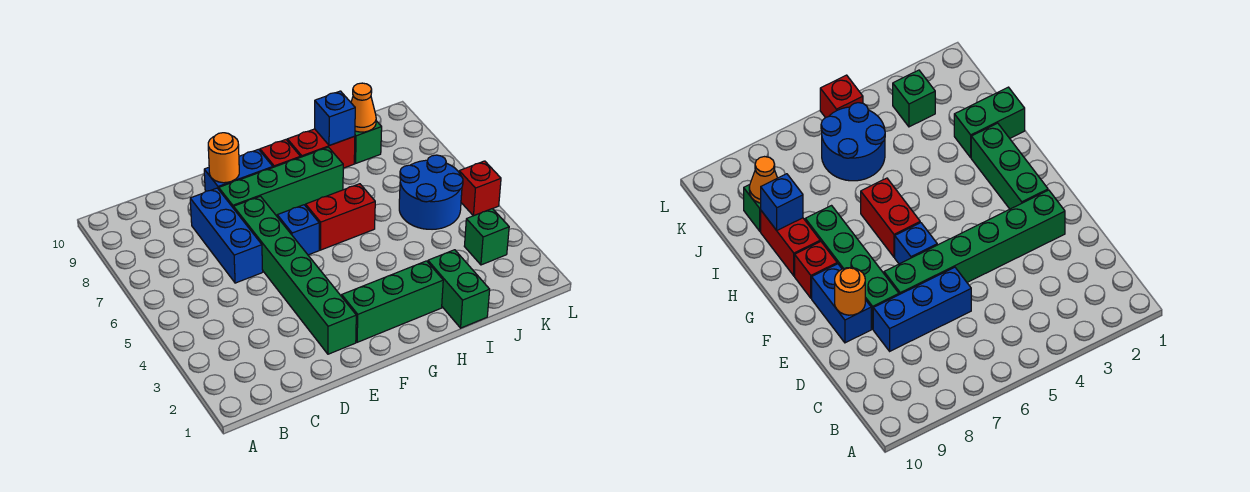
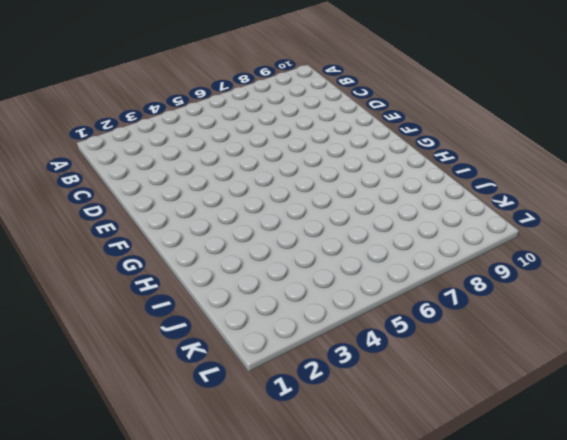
none -> blue 1x3 brick [190,188,263,283]
none -> green 1x6 brick [234,196,356,354]
none -> green 1x4 brick [219,147,343,216]

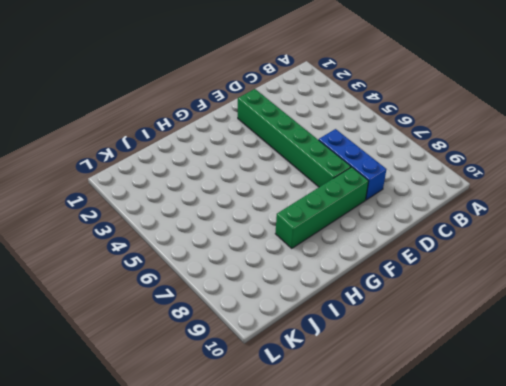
none -> blue 1x2 brick [204,149,273,191]
none -> green 1x3 brick [342,261,443,342]
none -> blue 1x1 brick [277,205,319,255]

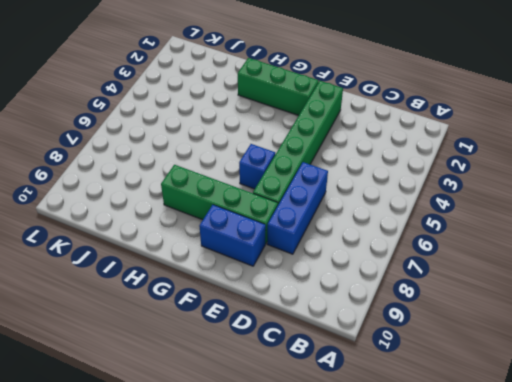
none -> red 1x2 brick [306,184,375,250]
none -> red 1x1 brick [260,140,300,167]
none -> red 1x2 brick [287,129,355,168]

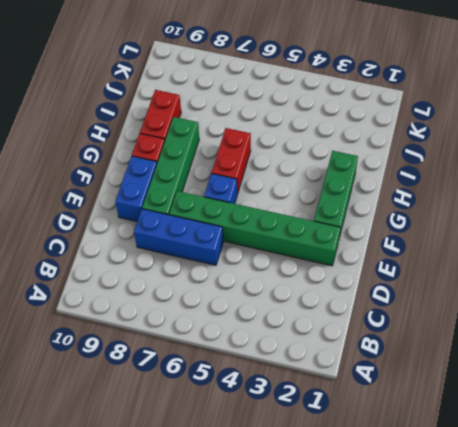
none -> green 1x2 brick [428,250,490,328]
none -> blue 2x2 round brick [399,155,463,229]
none -> green 1x1 brick [354,121,382,163]

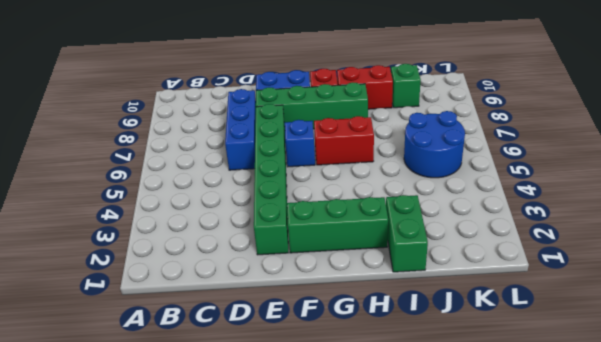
none -> green 1x1 brick [464,209,509,265]
none -> red 1x1 brick [459,161,501,216]
none -> orange 1x1 round brick [208,133,239,183]

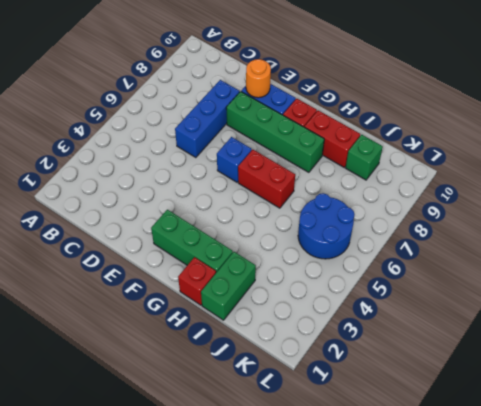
red 1x1 brick [178,257,216,305] -> red 1x1 brick moved to [459,161,501,216]
none -> green 1x6 brick [234,196,356,354]
none -> green 1x1 brick [464,209,509,265]
none -> blue 1x1 brick [315,91,355,146]

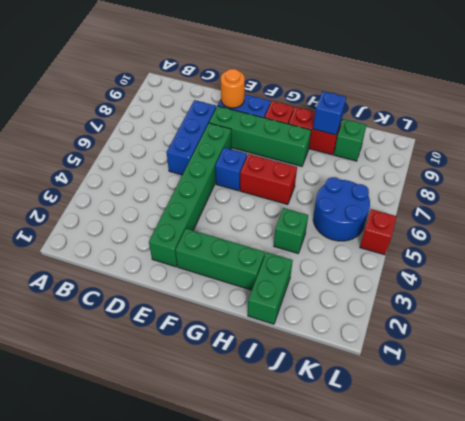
green 1x1 brick [274,208,308,253] -> green 1x1 brick moved to [464,209,509,265]
none -> orange 1x1 cone [351,83,376,132]

